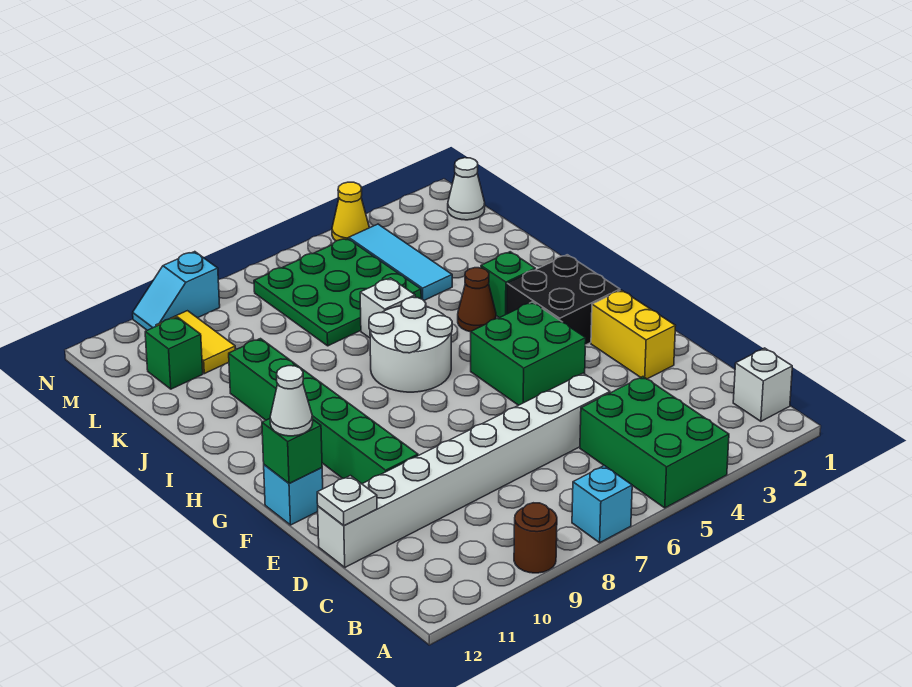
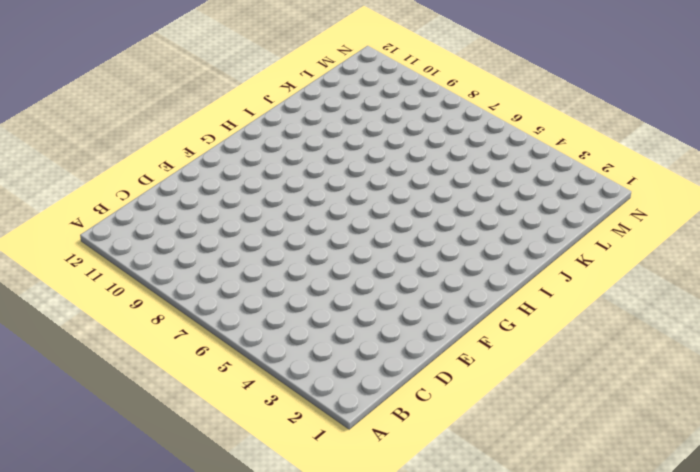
none -> green 2x3 brick [580,377,729,508]
none -> cyan 1x1 brick [572,466,632,543]
none -> brown 1x1 round brick [514,503,557,573]

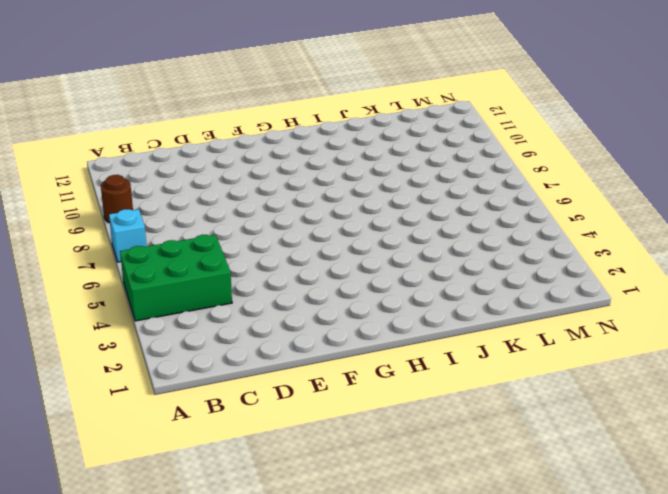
none -> white 1x1 brick [733,348,792,421]
none -> white 1x8 brick [318,373,610,567]
none -> yellow 1x2 brick [591,290,675,379]

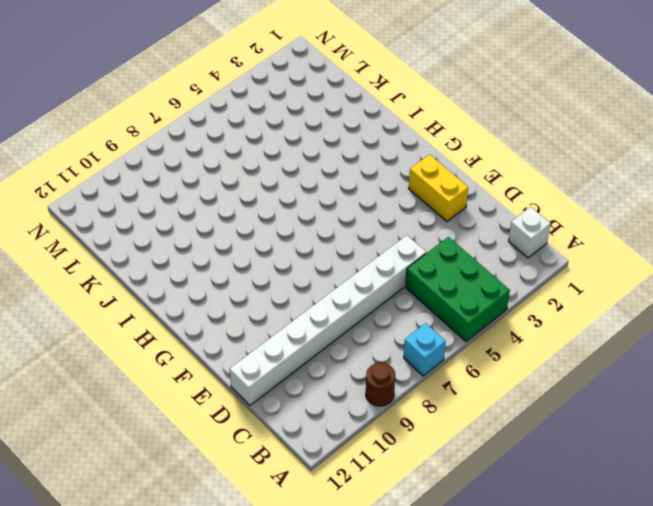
none -> green 1x6 brick [229,339,418,484]
none -> green 2x2 brick [471,302,586,405]
none -> cyan 1x1 brick [264,465,323,525]

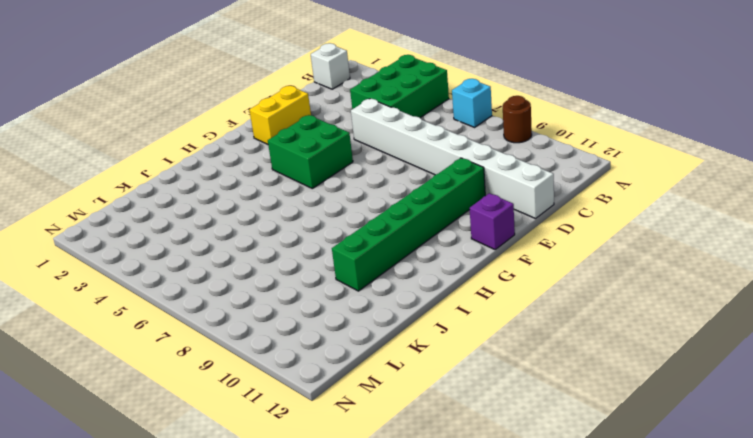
purple 1x1 brick [470,193,515,249] -> cyan 1x1 brick [264,465,323,525]
none -> black 2x2 brick [507,255,620,345]
none -> white 2x2 round brick [369,297,452,392]
none -> green 1x1 brick [481,252,535,318]

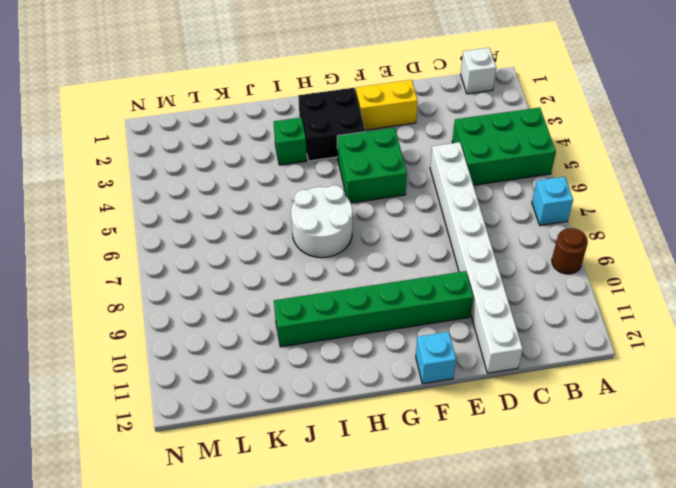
none -> brown 1x1 cone [458,268,496,332]
none -> white 1x1 brick [360,278,415,338]
none -> cyan 1x3 tile [349,224,452,300]

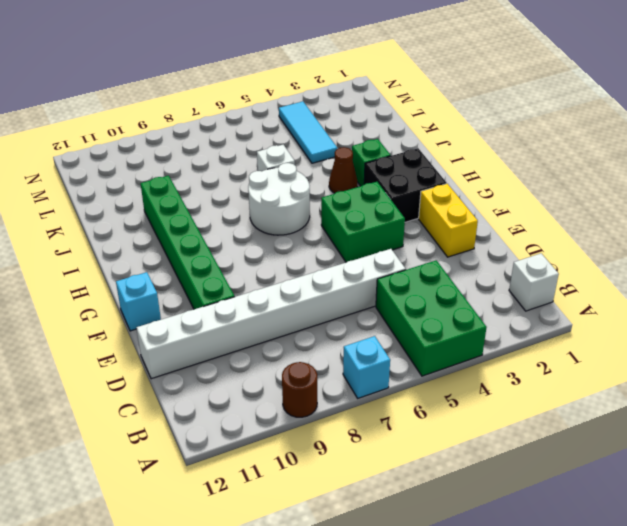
none -> green 3x3 plate [254,238,421,346]
none -> yellow 1x2 tile [156,311,235,374]
none -> green 1x1 brick [145,317,203,389]

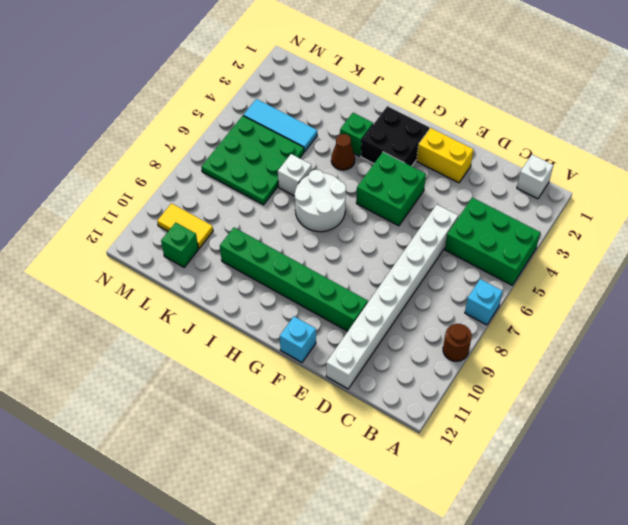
none -> white 1x1 cone [448,158,485,220]
none -> yellow 1x1 cone [332,182,369,241]
none -> cyan 1x2 slope [133,252,220,330]

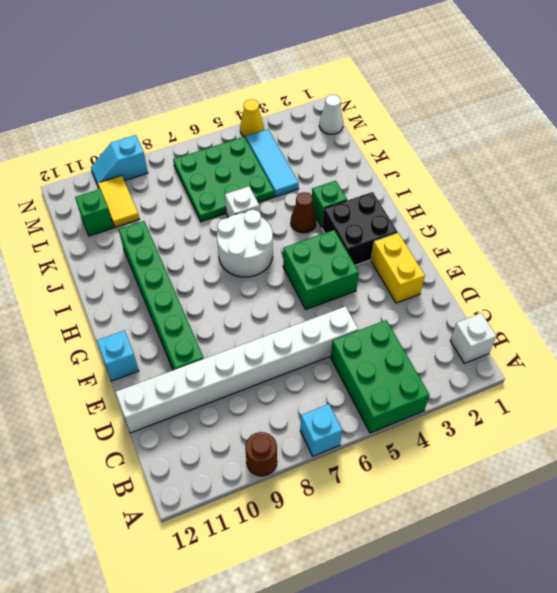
none -> white 1x1 plate [317,476,377,526]
none -> green 1x1 brick [262,419,322,483]
none -> white 1x1 cone [270,366,313,436]

